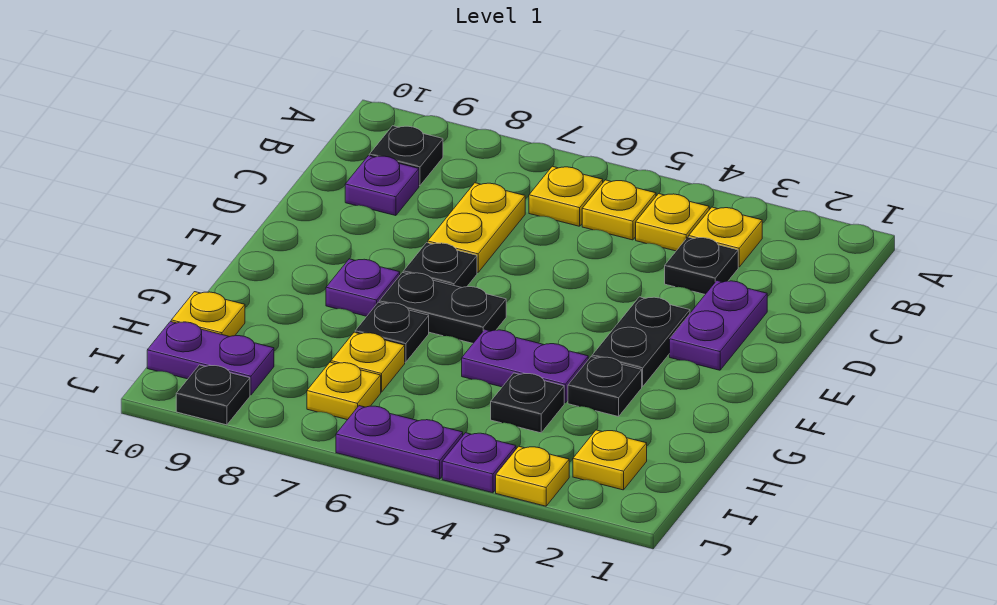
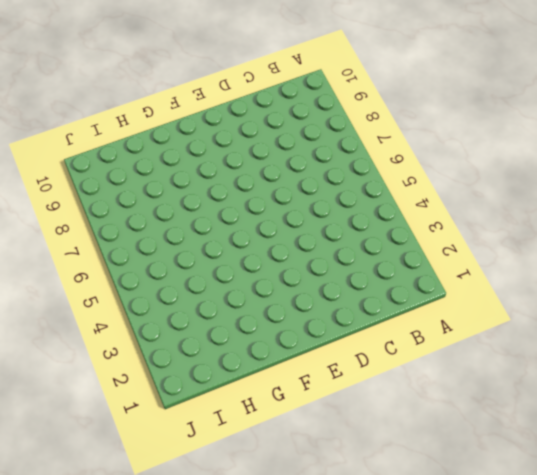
none -> yellow 1x1 plate [689,207,762,267]
none -> yellow 1x1 plate [636,194,709,251]
none -> yellow 1x1 plate [582,180,656,240]

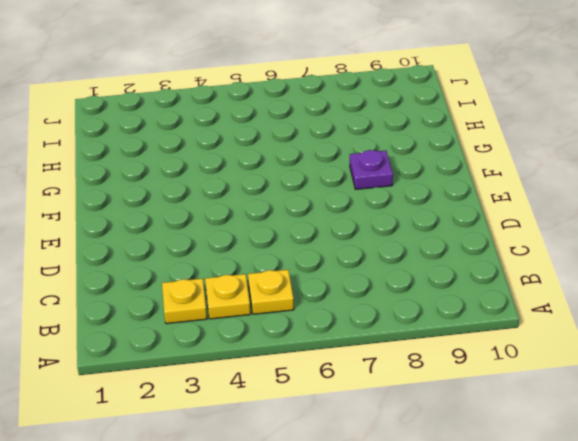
none -> yellow 1x1 plate [529,166,603,226]
none -> black 1x1 plate [369,126,443,186]
none -> black 1x1 plate [665,237,738,294]

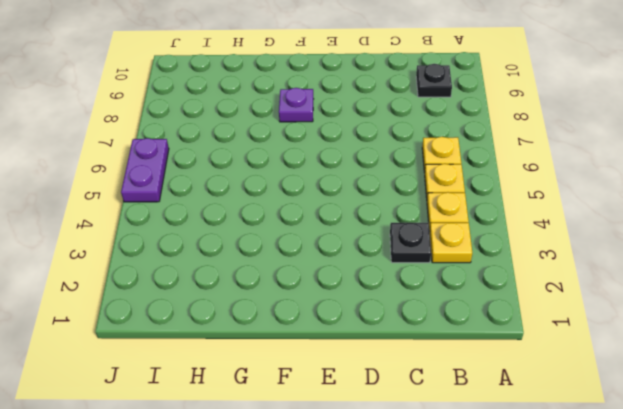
none -> yellow 1x2 plate [428,183,525,273]
none -> purple 1x1 plate [345,156,419,216]
none -> purple 1x2 plate [670,281,767,370]

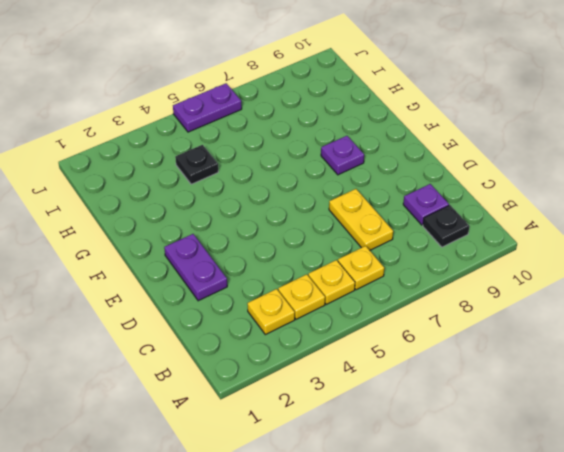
none -> black 1x1 plate [665,237,738,294]
none -> black 1x2 plate [592,297,690,387]
none -> black 1x1 plate [403,243,477,288]

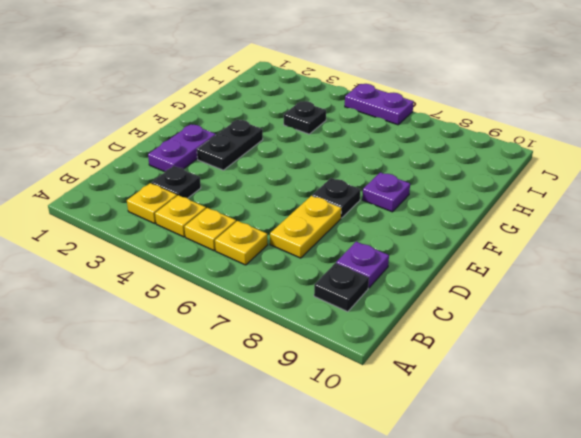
none -> black 1x2 plate [379,272,506,343]
none -> black 1x1 plate [568,357,642,417]
none -> purple 1x2 plate [462,330,588,403]

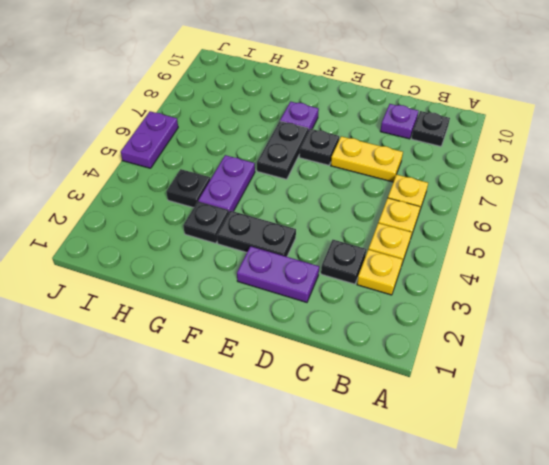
none -> black 1x1 plate [355,302,429,362]
none -> yellow 1x1 plate [331,332,405,392]
none -> yellow 1x1 plate [171,292,245,337]

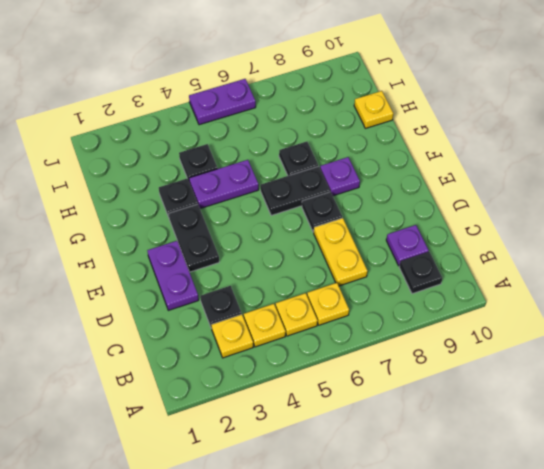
none -> yellow 1x1 plate [331,332,405,392]
none -> yellow 1x1 plate [573,430,647,490]
none -> yellow 1x1 plate [307,362,381,420]

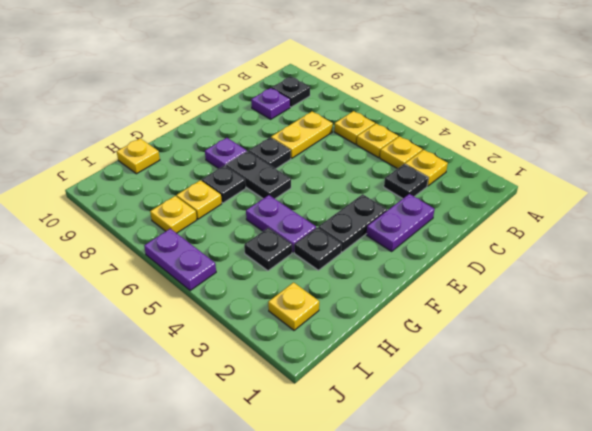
none -> purple 1x2 plate [147,322,274,395]
none -> yellow 1x1 plate [496,446,569,506]
none -> purple 1x1 plate [442,433,516,493]

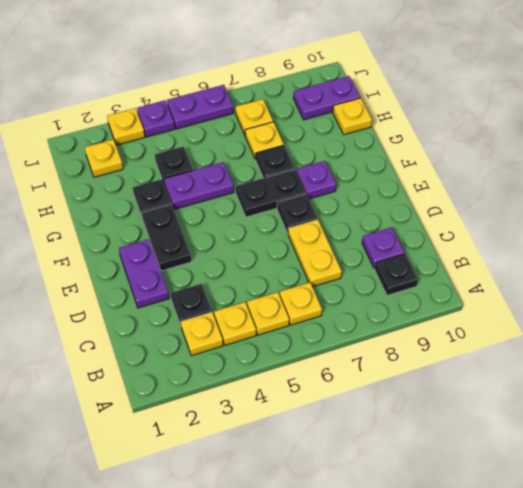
none -> black 1x1 plate [176,365,250,425]

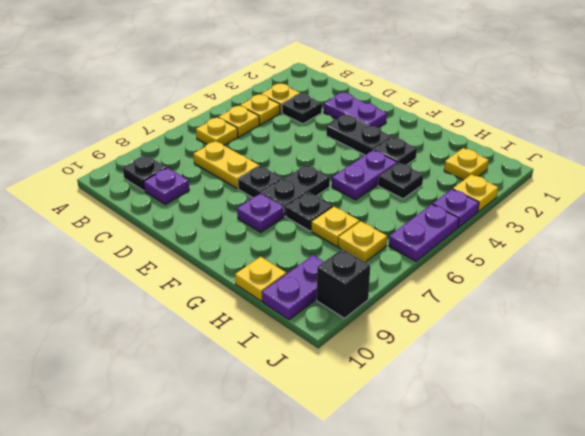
black 1x1 brick [317,249,370,318] -> black 1x1 plate [176,365,250,425]

